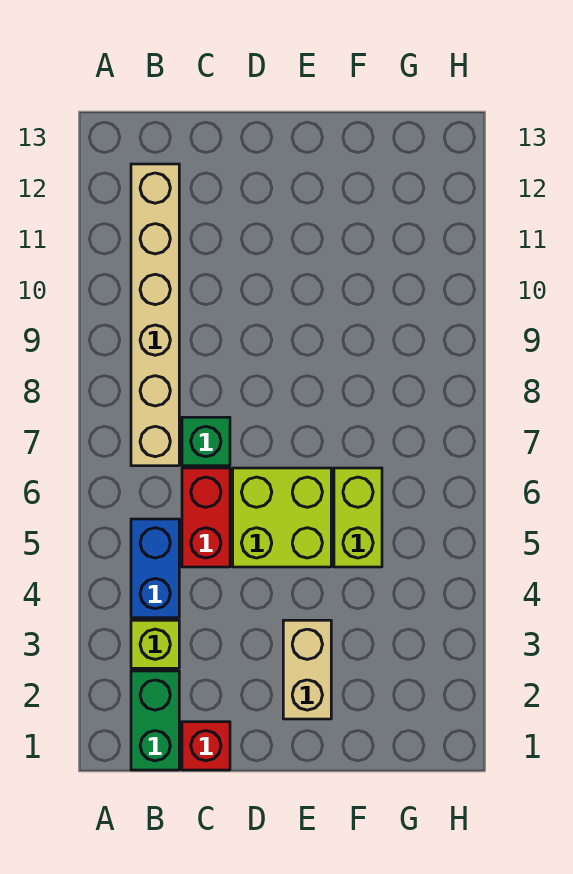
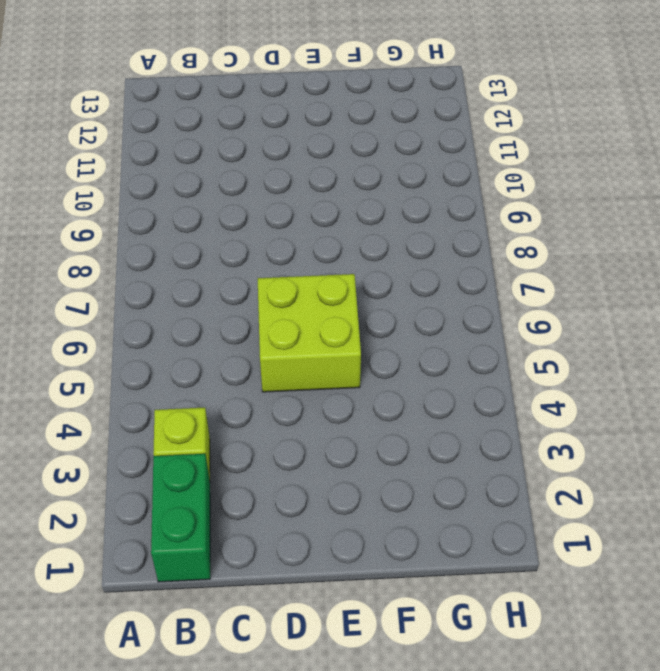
none -> blue 1x2 brick [131,519,179,618]
none -> tan 1x6 brick [131,164,179,466]

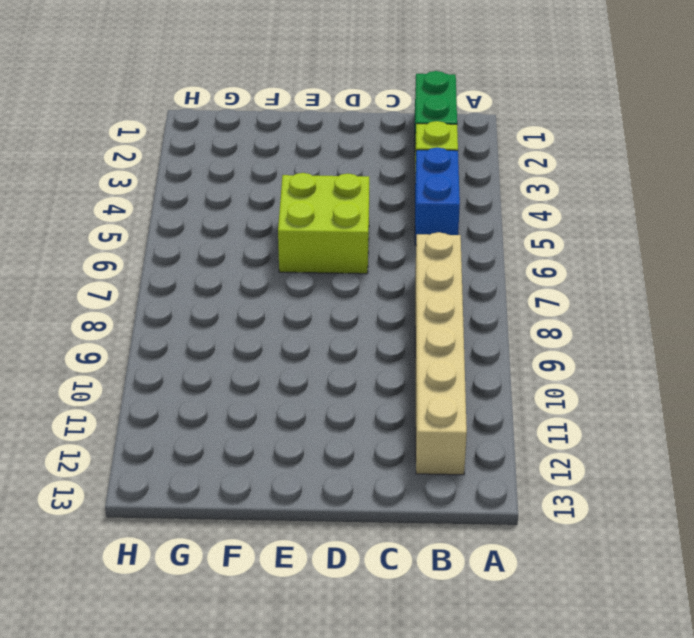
none -> red 1x1 brick [182,722,230,770]
none -> red 1x2 brick [182,468,230,567]

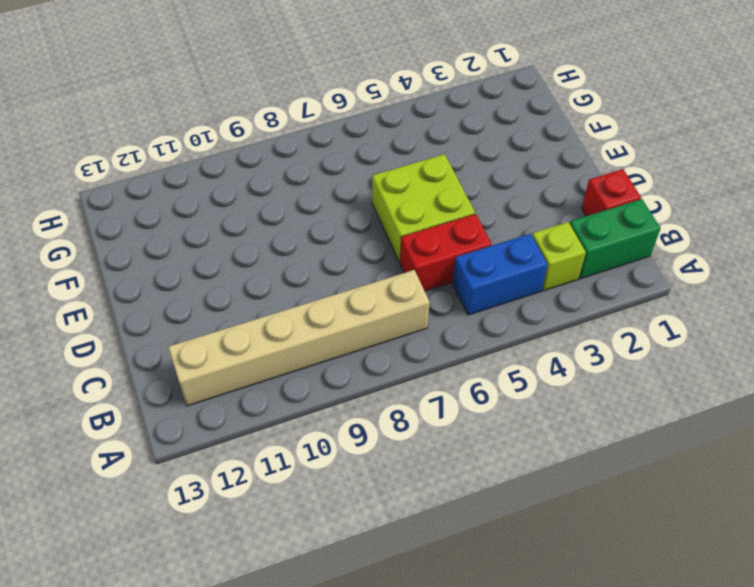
none -> green 1x1 brick [182,417,230,466]
none -> tan 1x2 brick [283,620,331,719]

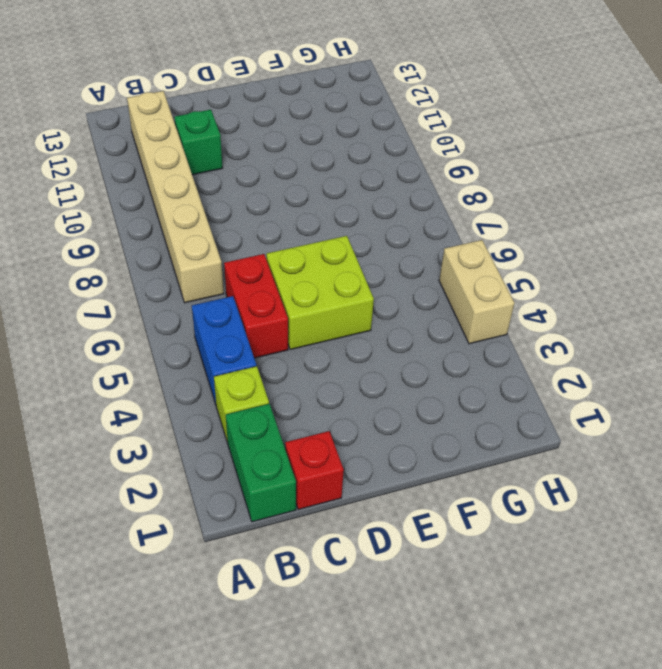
green 1x1 brick [174,110,223,175] -> green 1x1 brick moved to [182,417,230,466]
tan 1x2 brick [439,240,515,344] -> tan 1x2 brick moved to [283,620,331,719]
none -> lime 1x2 brick [334,468,382,567]

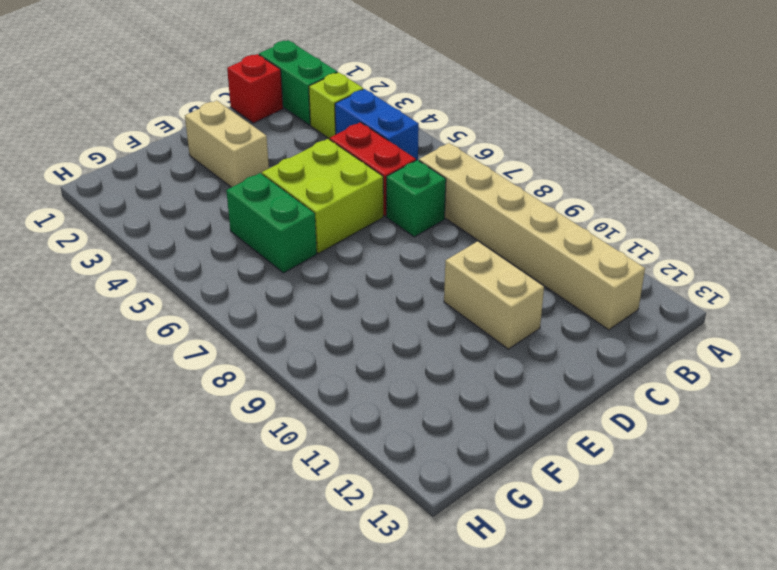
tan 1x2 brick [444,241,544,349] -> none
green 1x2 brick [226,173,317,273] -> lime 1x2 brick [334,468,382,567]

